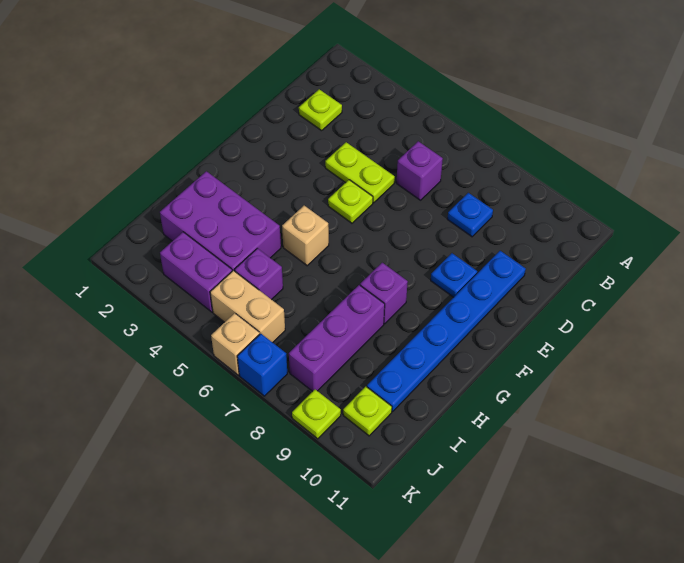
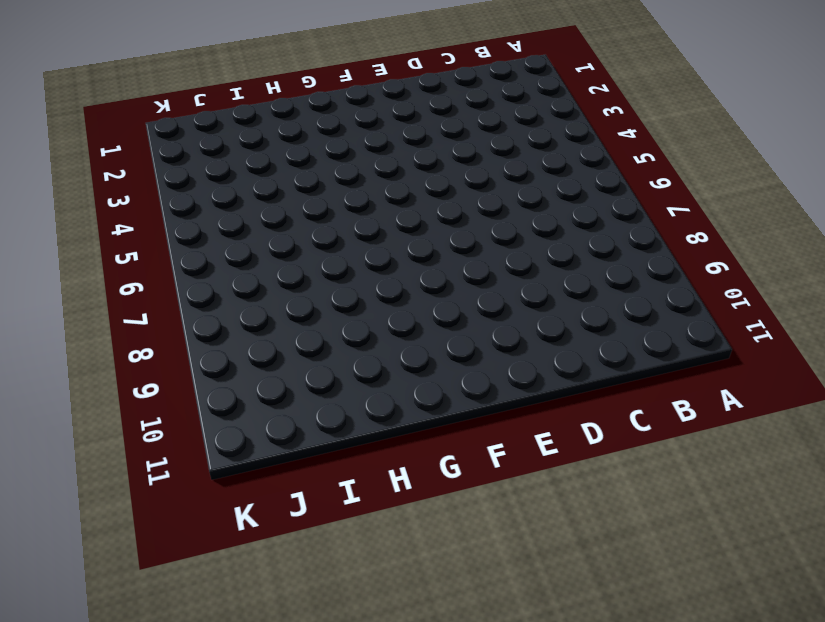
none -> lime 1x1 plate [299,89,342,131]
none -> purple 1x1 brick [397,141,443,200]
none -> blue 1x1 plate [447,193,493,237]

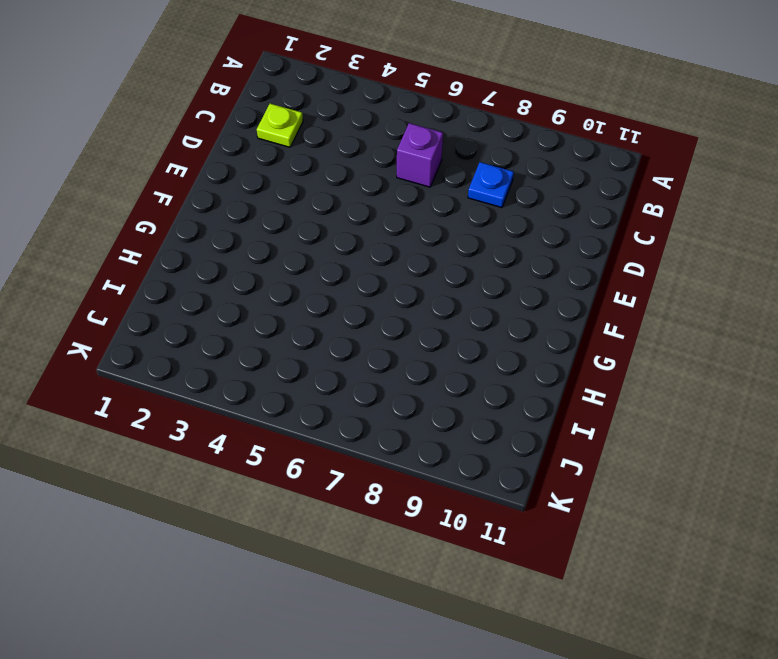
none -> lime 1x2 plate [325,142,395,203]
none -> blue 1x6 plate [367,251,526,411]
none -> lime 1x1 plate [328,180,373,223]

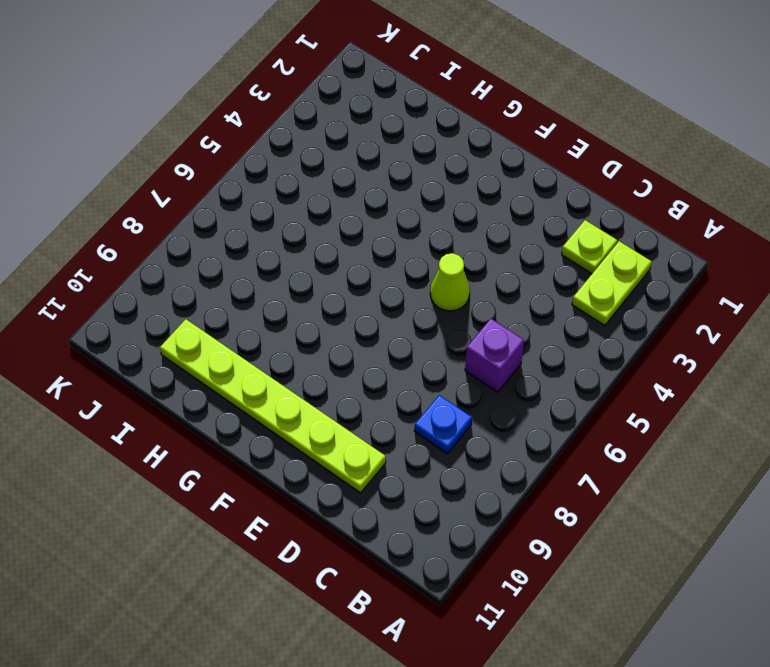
lime 1x2 plate [572,241,652,326] -> lime 1x2 plate moved to [325,142,395,203]
lime 1x6 plate [160,319,386,493] -> blue 1x6 plate [367,251,526,411]
lime 1x1 cone [430,253,470,311] -> lime 1x1 plate [328,180,373,223]
none -> blue 1x1 plate [431,253,477,297]
none -> tan 1x1 brick [282,206,329,266]
none -> purple 1x1 brick [360,263,408,324]

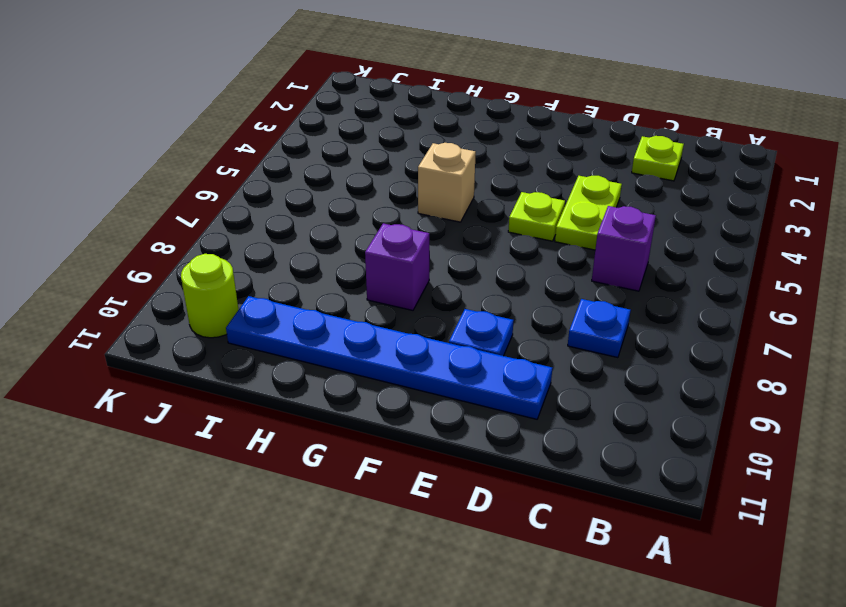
lime 1x1 round brick [181,254,238,338] -> lime 1x1 plate [343,387,392,436]
none -> purple 2x3 brick [160,171,281,271]
none -> purple 1x3 brick [289,285,385,392]
none -> purple 1x1 brick [235,248,283,300]

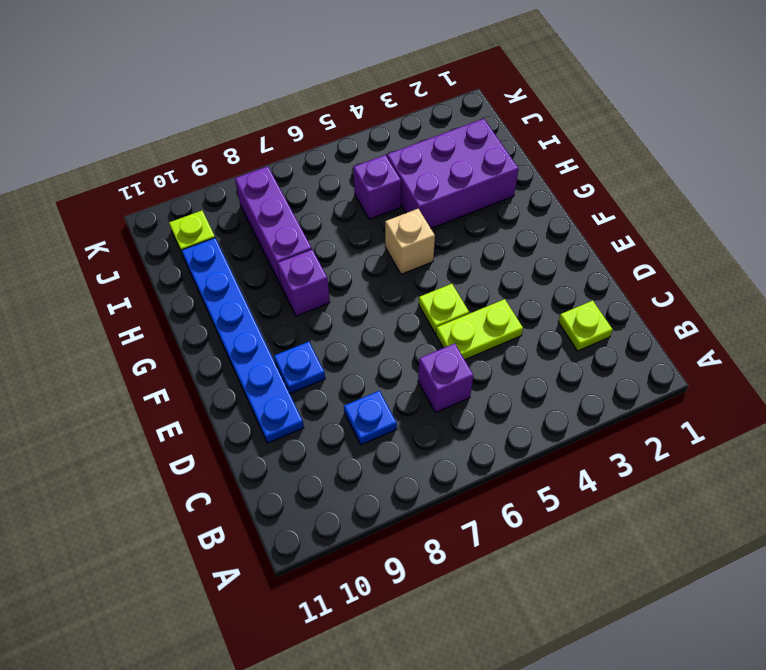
none -> purple 1x2 brick [160,232,232,312]
none -> tan 1x2 brick [210,270,285,342]
none -> tan 1x1 brick [211,313,260,375]

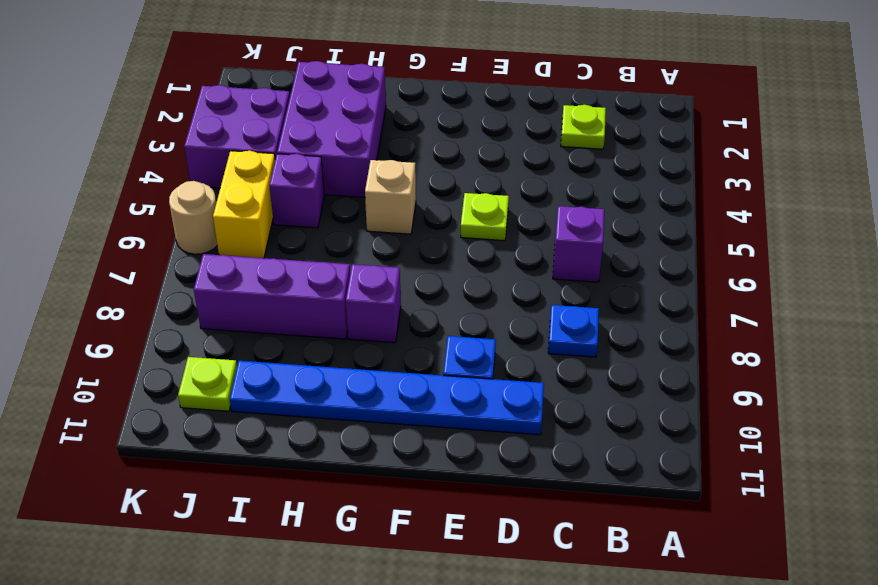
purple 2x2 brick [184,85,290,188] -> purple 1x2 brick [160,232,232,312]
yellow 1x2 brick [213,151,275,258] -> tan 1x2 brick [210,270,285,342]
tan 1x1 round brick [169,181,217,254] -> tan 1x1 brick [211,313,260,375]
none -> lime 1x2 plate [325,142,395,203]
none -> blue 1x1 brick [237,334,287,396]
none -> lime 1x1 plate [292,390,341,439]

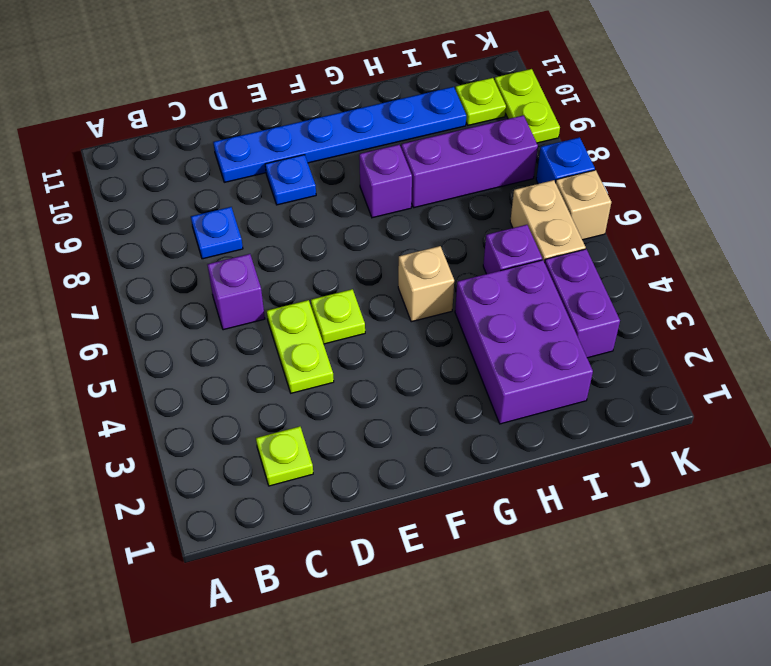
lime 1x2 plate [495,69,560,143] -> lime 1x1 plate [292,390,341,439]

